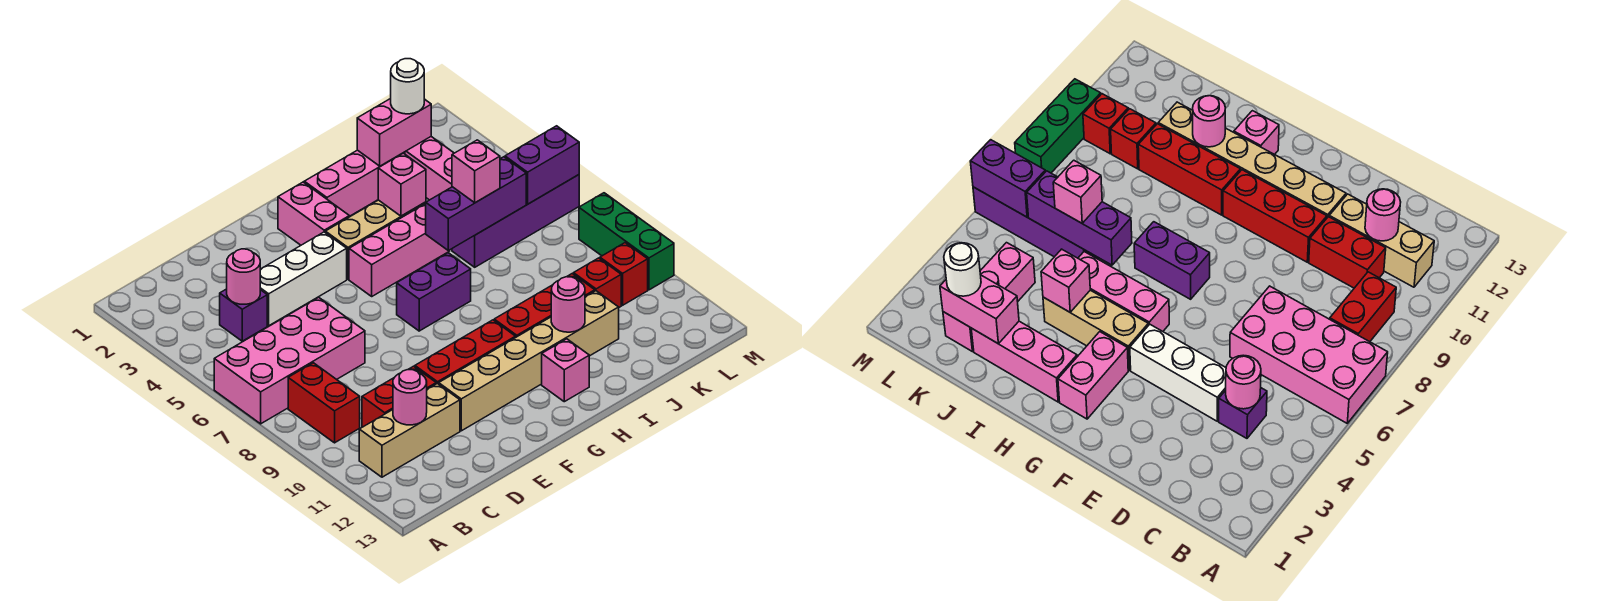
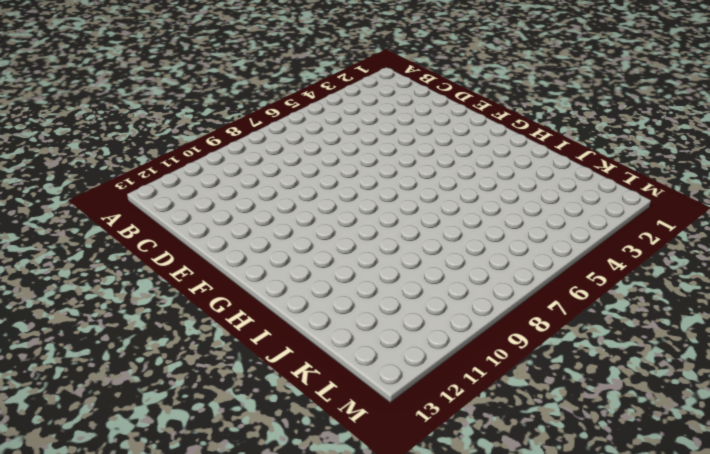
none -> pink 2x4 brick [214,297,365,424]
none -> red 1x2 brick [288,363,360,443]
none -> tan 1x3 brick [359,383,460,477]

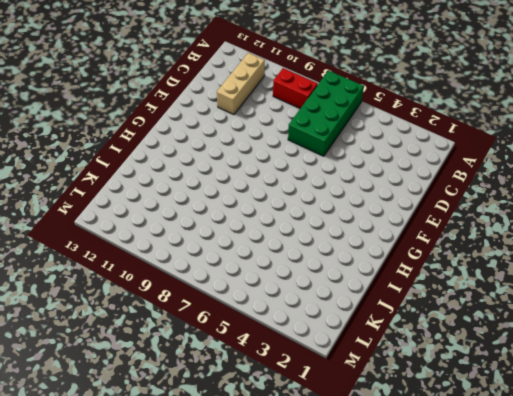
green 2x4 brick [288,71,364,156] -> pink 2x4 brick [214,297,365,424]
none -> purple 1x1 brick [220,289,267,341]
none -> red 1x2 brick [362,366,436,427]
none -> white 1x3 brick [260,232,347,326]

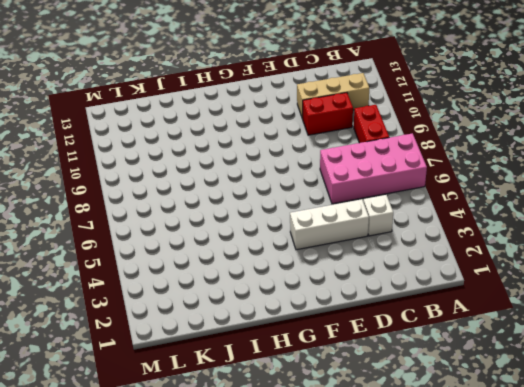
white 1x1 brick [363,195,393,236] -> purple 1x1 brick [220,289,267,341]
none -> red 1x3 brick [415,320,516,384]
none -> tan 1x6 brick [439,291,619,431]
none -> pink 1x2 brick [278,182,349,245]

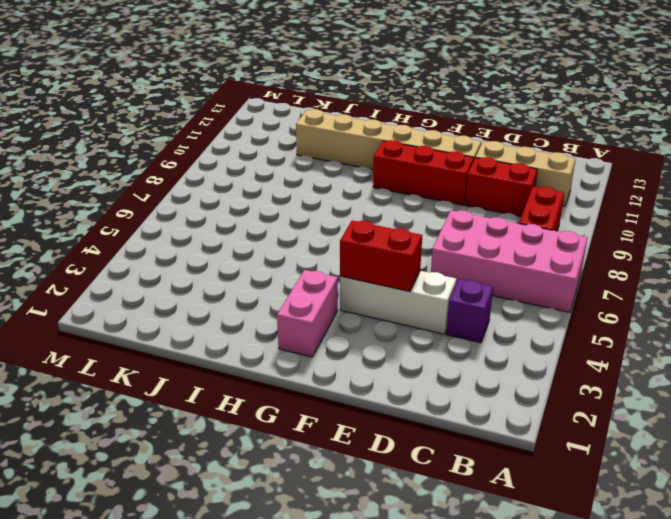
red 1x2 brick [340,220,422,292] -> none
none -> tan 1x3 brick [325,200,426,279]
none -> pink 1x3 brick [349,204,450,296]
none -> purple 1x2 brick [397,253,471,331]

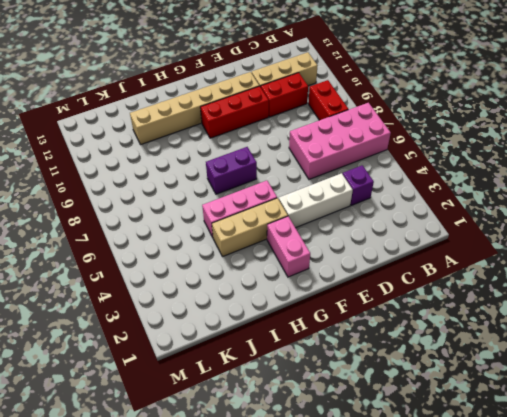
none -> pink 1x3 brick [304,150,405,216]
none -> red 1x3 brick [494,274,595,337]
none -> pink 1x1 brick [542,339,589,402]

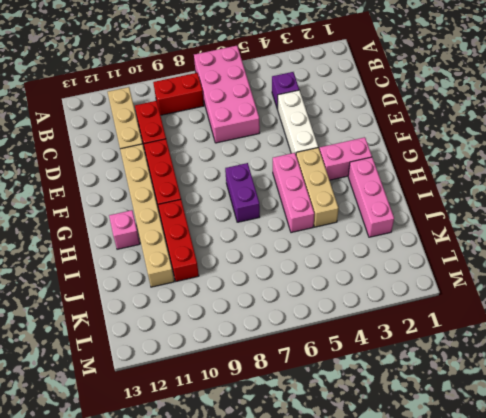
none -> purple 1x4 brick [452,175,579,267]
none -> pink 1x3 brick [405,137,454,200]
none -> red 1x1 brick [574,258,621,307]

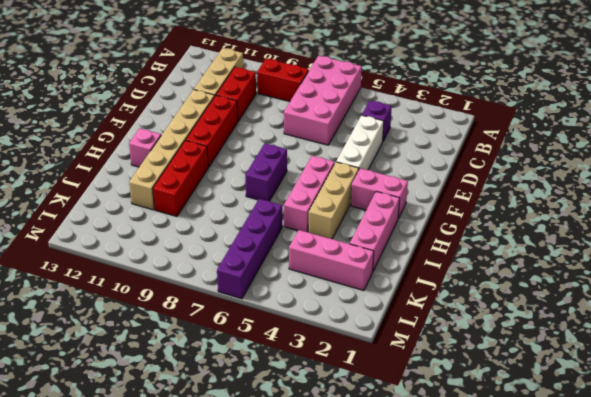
none -> red 1x1 brick [574,258,621,307]
none -> red 1x1 brick [600,243,648,305]
none -> green 1x3 brick [579,193,674,290]

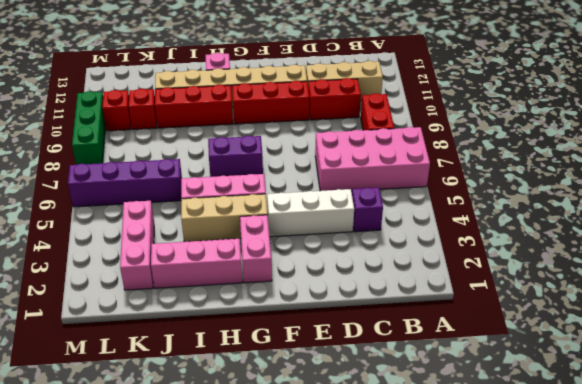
none -> pink 1x1 round brick [227,249,260,304]
none -> pink 1x1 round brick [393,370,427,425]
none -> pink 1x1 brick [378,153,426,216]

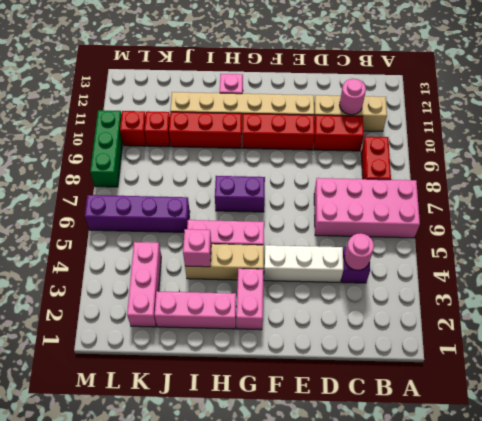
none -> purple 1x3 brick [426,157,526,250]
none -> pink 1x1 round brick [551,277,585,332]
none -> pink 1x2 brick [357,99,431,166]

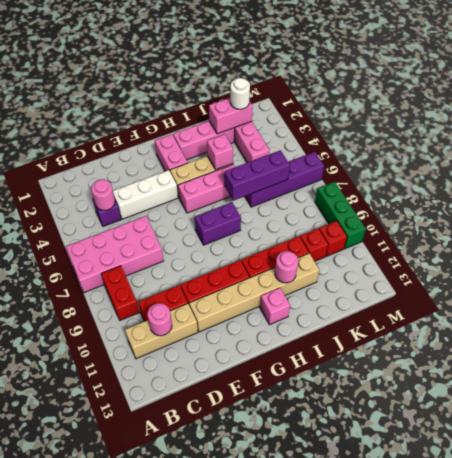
none -> purple 1x2 brick [505,126,579,204]
none -> pink 1x1 brick [452,140,500,203]

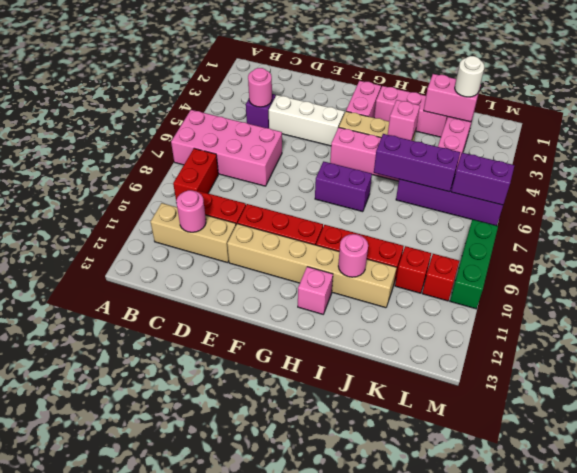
none -> pink 1x1 brick [452,140,500,203]

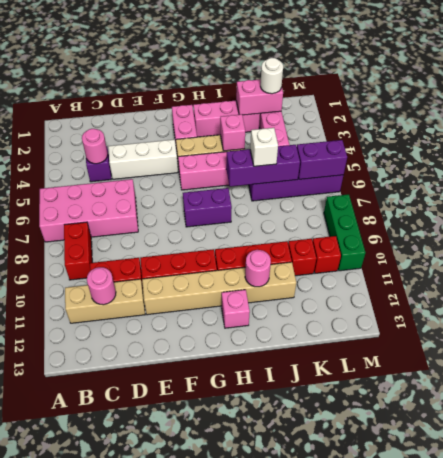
white 1x1 brick [250,128,278,166] -> pink 1x1 brick [452,140,500,203]

